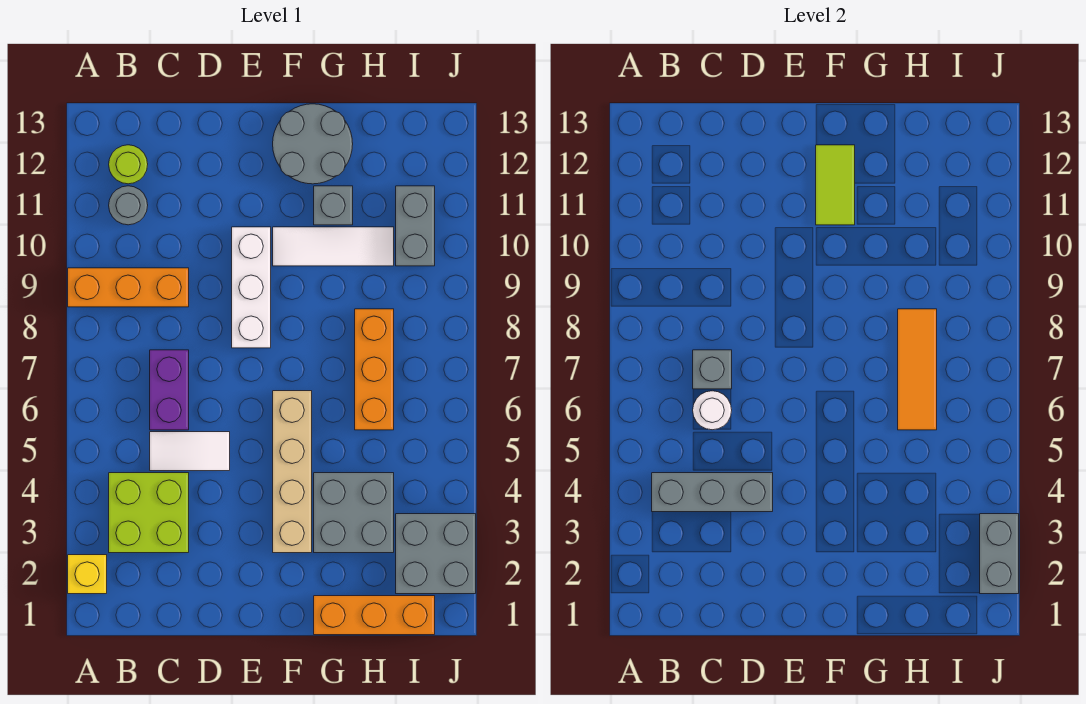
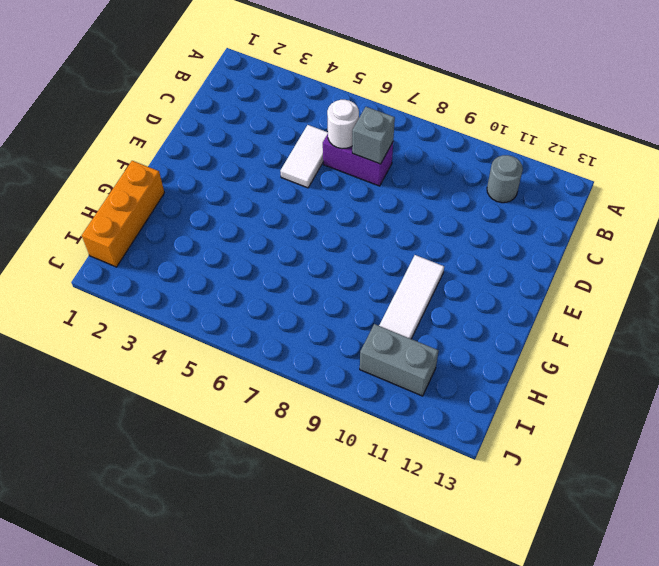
none -> yellow 1x1 brick [68,555,107,594]
none -> orange 1x3 brick [68,268,189,307]
none -> lime 2x2 brick [109,473,189,553]

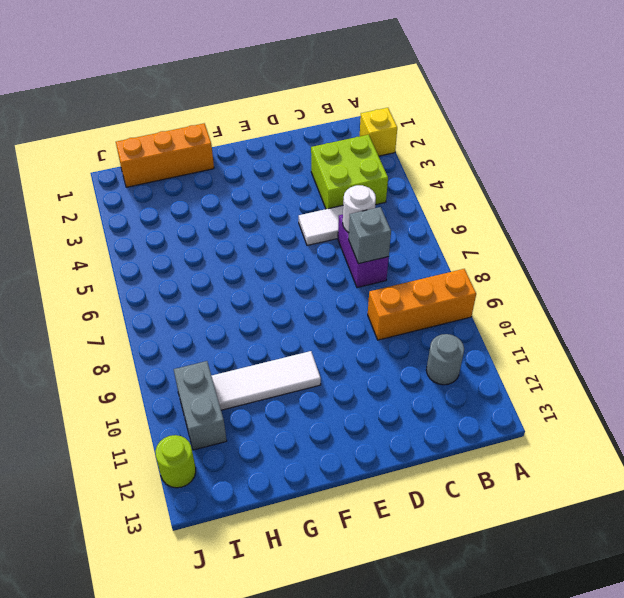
lime 1x1 round brick [155,435,196,488] -> lime 1x1 round brick moved to [109,145,148,184]
none -> white 1x3 brick [232,227,271,348]
none -> tan 1x4 brick [273,391,312,553]
none -> grey 2x2 round brick [273,104,353,184]

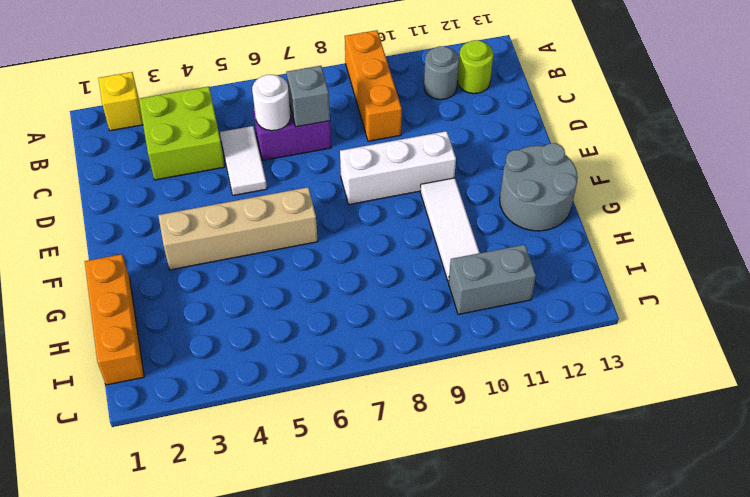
none -> grey 2x2 brick [314,473,394,553]
none -> grey 1x1 brick [314,186,353,225]
none -> orange 1x3 brick [355,309,394,430]

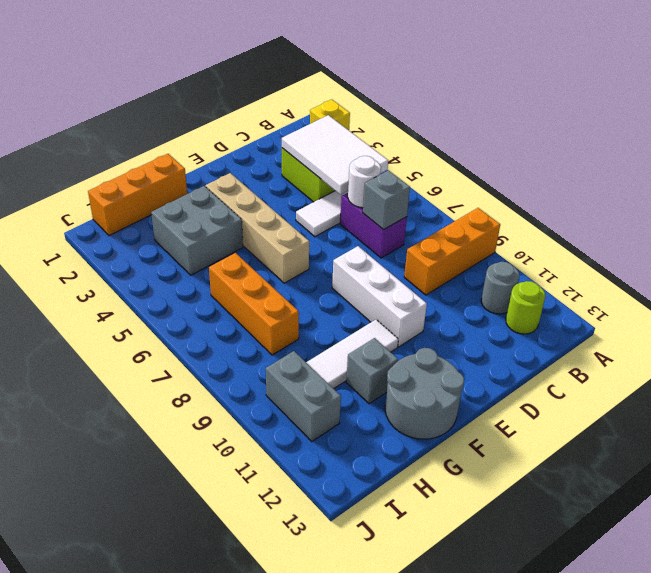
white 2x3 tile [282,115,388,195] -> grey 1x3 brick [652,473,773,512]
none -> grey 2x2 brick [396,514,476,594]
none -> lime 1x2 tile [816,145,855,225]
none -> orange 1x3 tile [898,309,937,430]

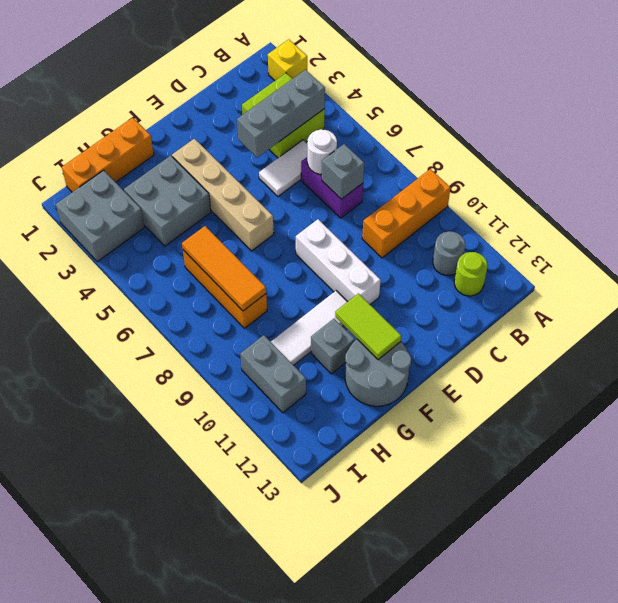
none -> grey 1x2 brick [980,514,1019,594]

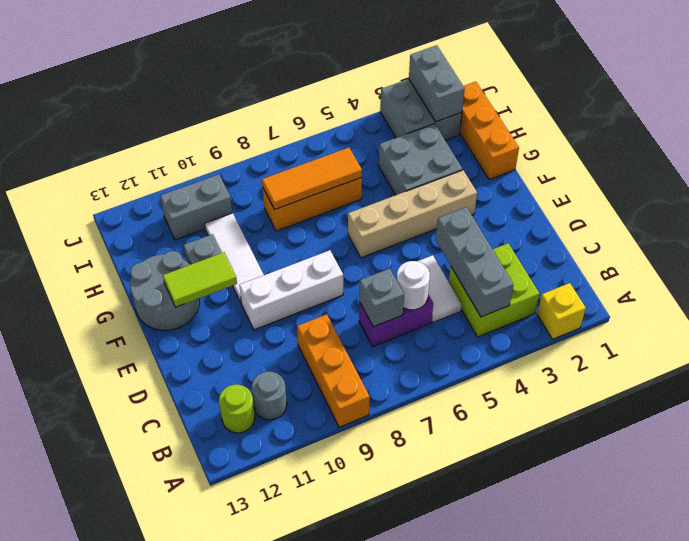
grey 1x2 brick [409,45,465,122] -> grey 1x2 brick turned to [980,514,1019,594]

